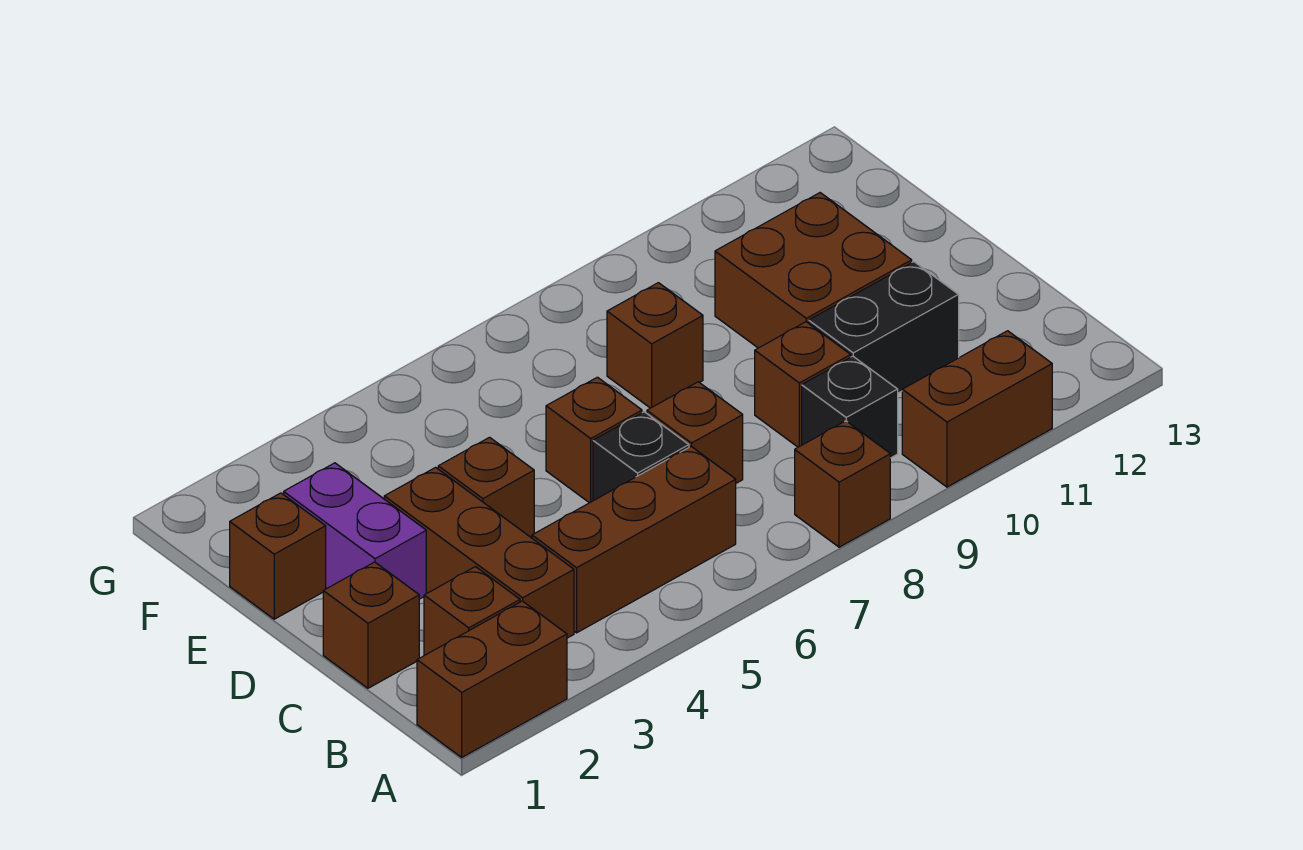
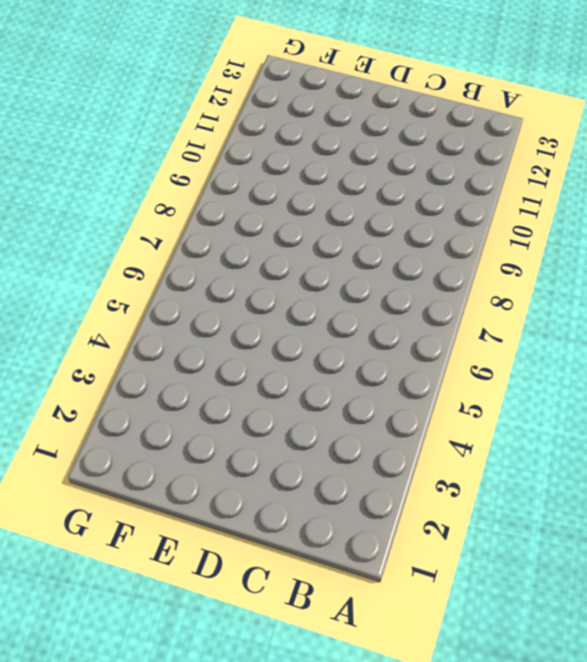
none -> brown 1x2 brick [417,601,567,757]
none -> brown 1x1 brick [795,421,890,547]
none -> brown 1x2 brick [902,331,1052,487]

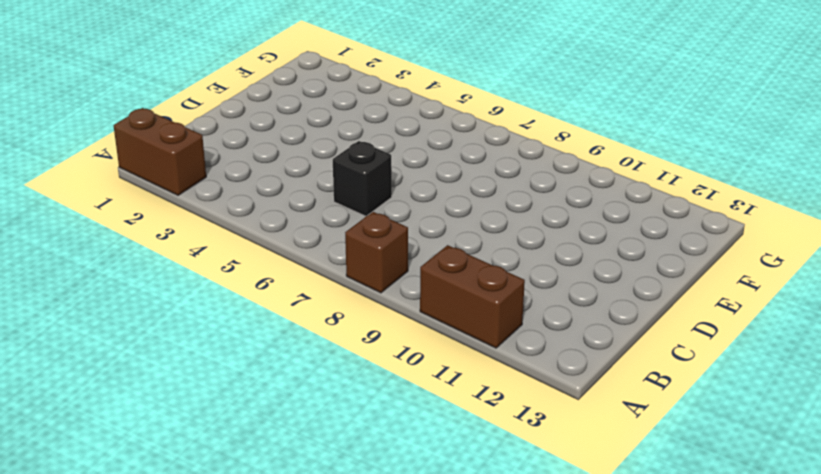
none -> brown 1x1 brick [424,567,520,656]
none -> brown 1x3 brick [384,467,574,638]
none -> brown 1x3 brick [532,446,736,633]

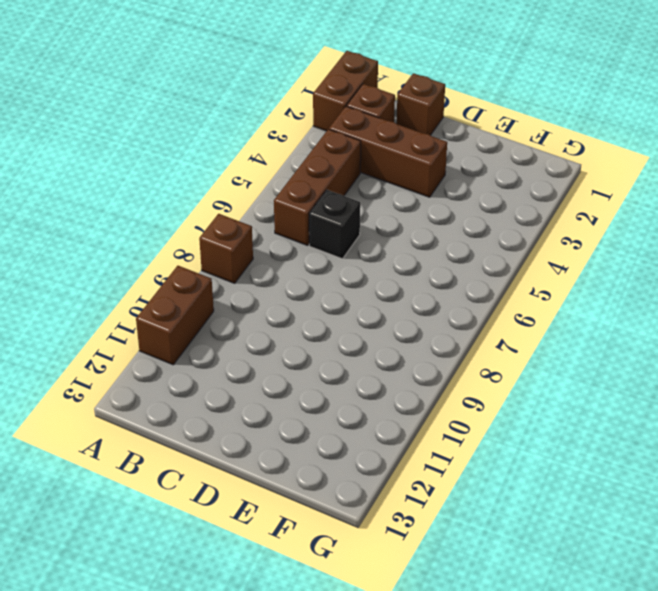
none -> black 1x1 brick [802,356,898,458]
none -> brown 1x1 brick [647,382,743,483]
none -> brown 1x1 brick [755,322,851,447]

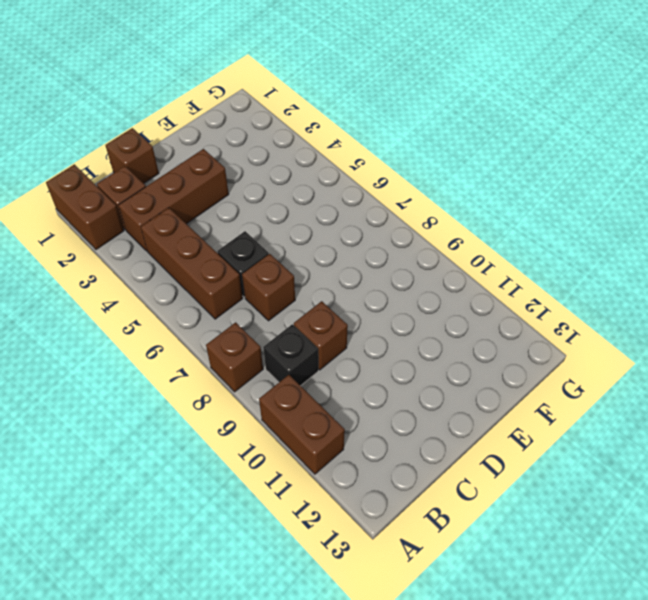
none -> black 1x2 brick [809,262,959,393]
none -> purple 1x2 brick [284,463,426,599]
none -> brown 1x1 brick [438,437,534,537]

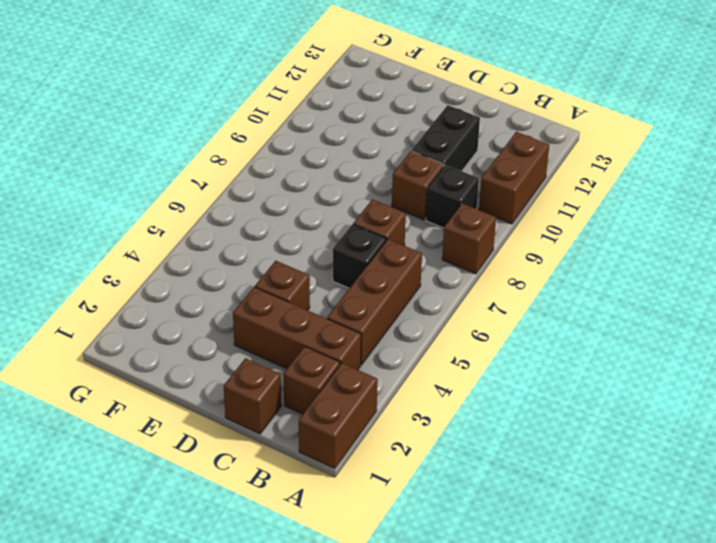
none -> purple 1x2 brick [284,463,426,599]
none -> brown 1x1 brick [546,377,642,503]
none -> brown 2x2 brick [715,193,912,348]

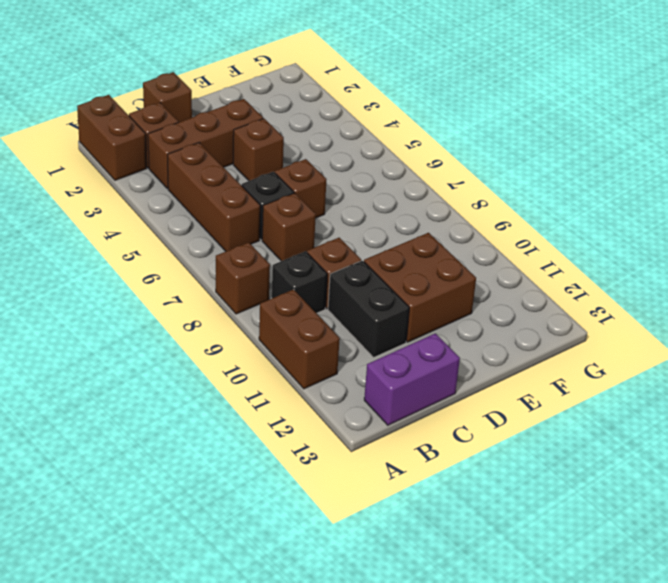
purple 1x2 brick [364,333,460,425] -> purple 1x2 brick moved to [284,463,426,599]
none -> brown 1x1 brick [230,493,326,619]
none -> brown 1x1 brick [607,283,703,408]

